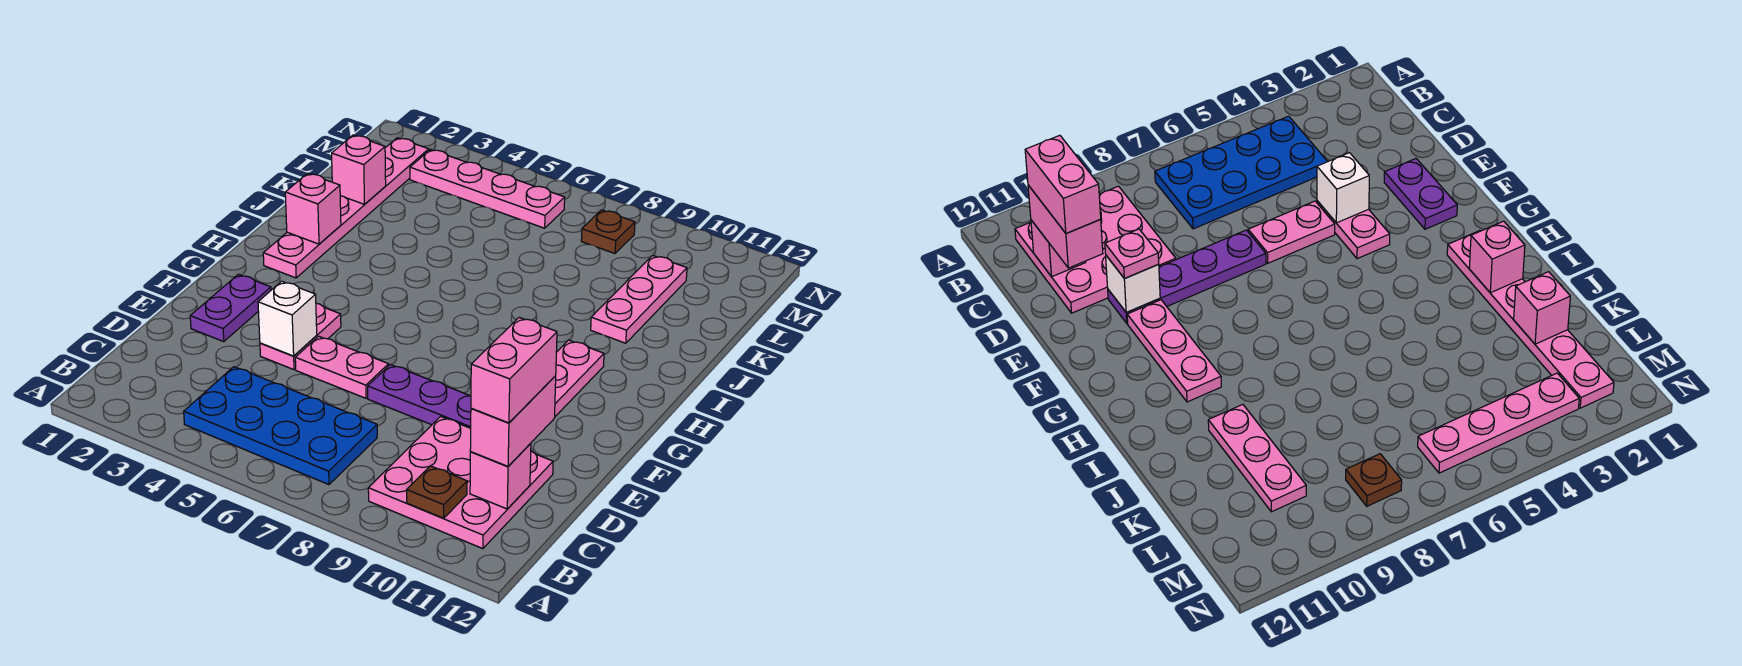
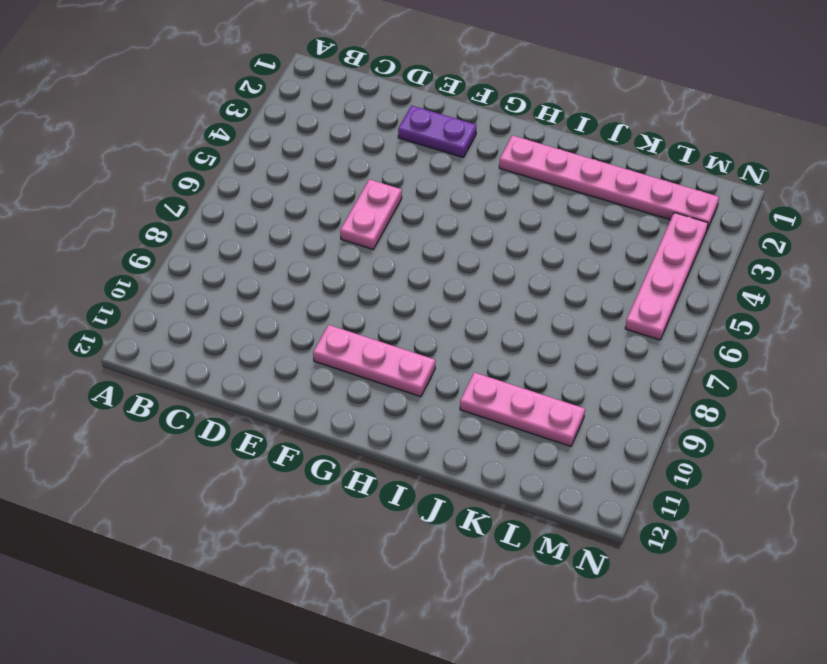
none -> blue 2x4 plate [184,367,377,485]
none -> pink 3x3 plate [368,417,553,549]
none -> pink 1x2 plate [260,303,341,370]

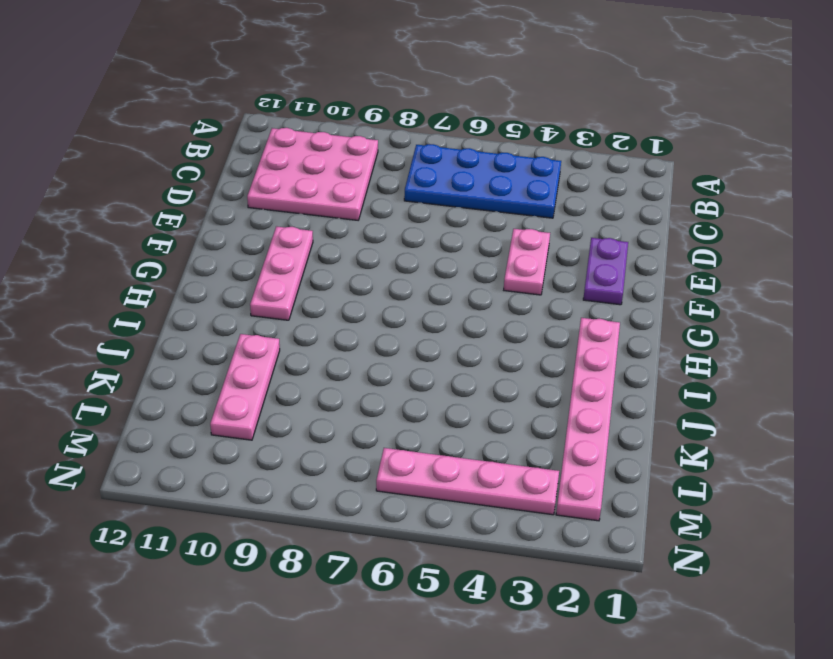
none -> pink 1x2 plate [295,336,389,398]
none -> purple 1x4 plate [368,365,471,428]
none -> brown 1x1 plate [581,210,635,254]

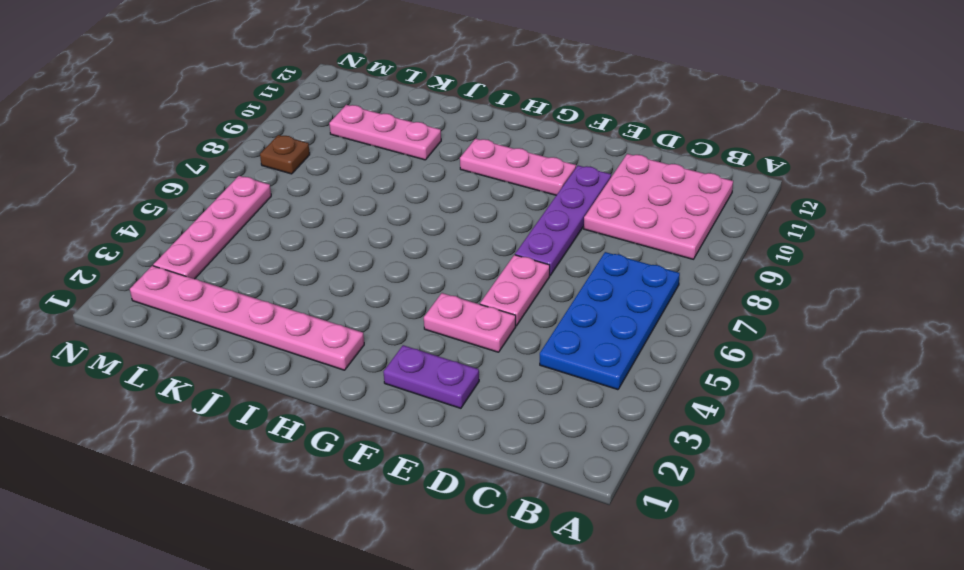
none -> brown 1x1 plate [407,466,467,518]
none -> pink 1x1 brick [470,443,531,509]
none -> white 1x1 brick [258,281,317,356]

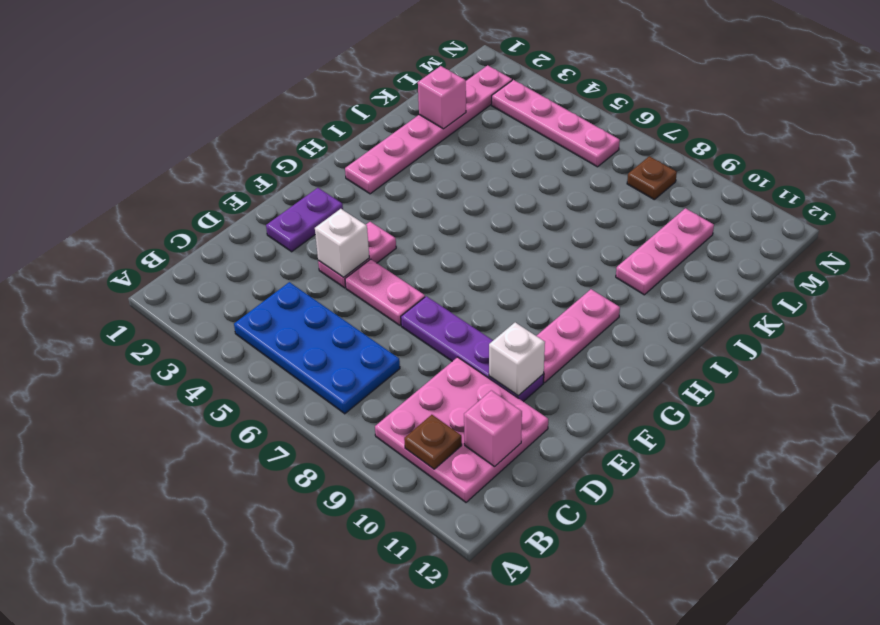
none -> pink 1x1 brick [285,173,341,244]
none -> pink 1x2 brick [470,376,556,466]
none -> pink 1x1 plate [1105,229,1159,279]

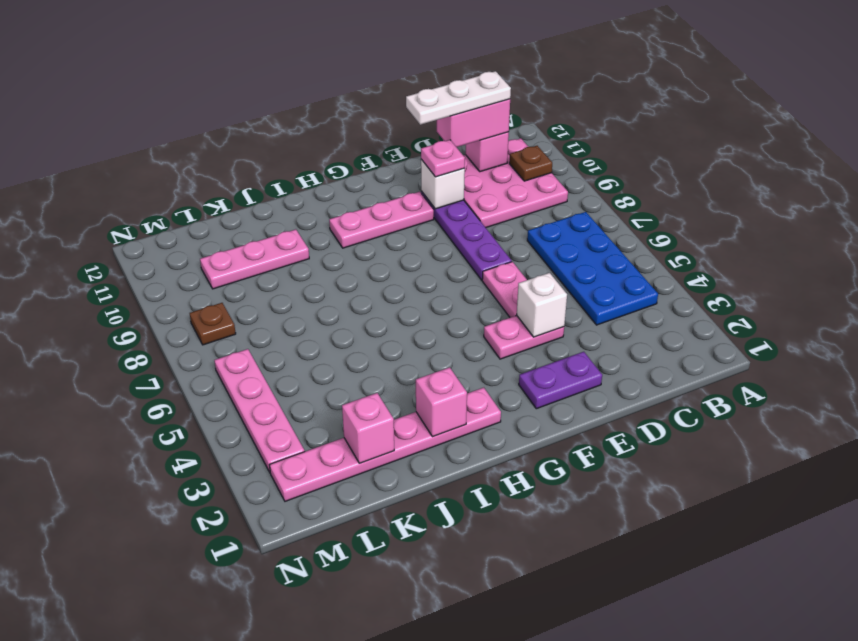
white 1x3 plate [406,71,511,125] -> pink 1x2 brick [471,317,557,423]

